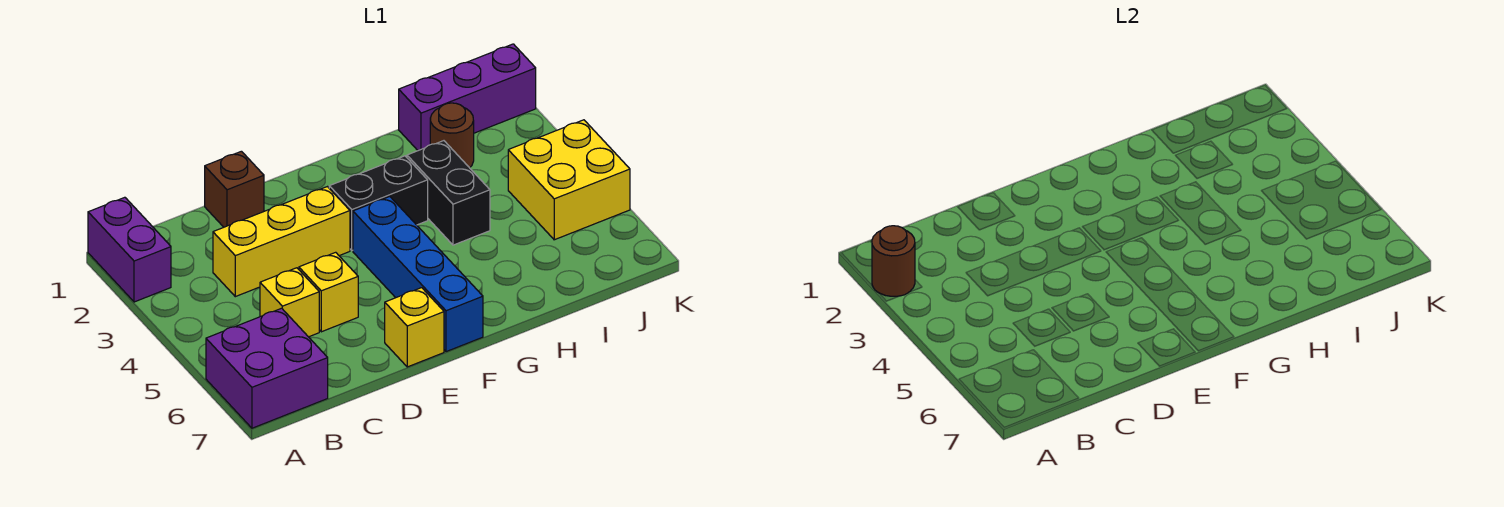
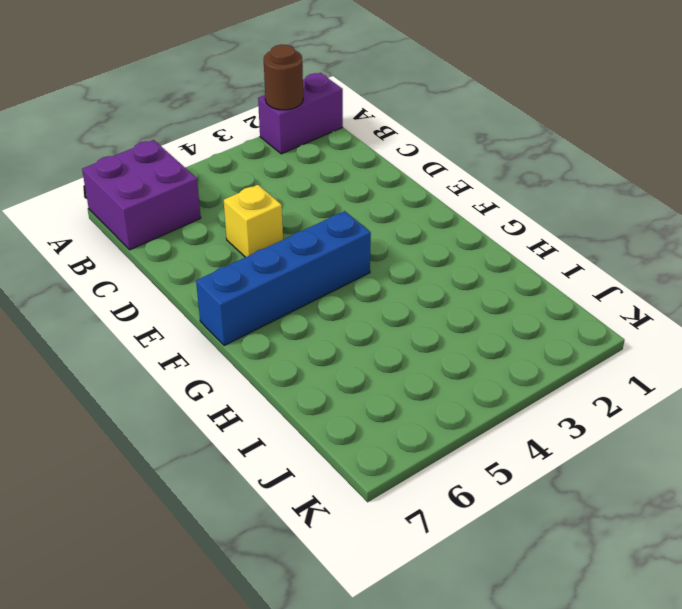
none -> yellow 1x3 brick [213,187,350,297]
none -> yellow 1x1 brick [260,268,319,337]
none -> brown 1x1 brick [205,151,264,227]

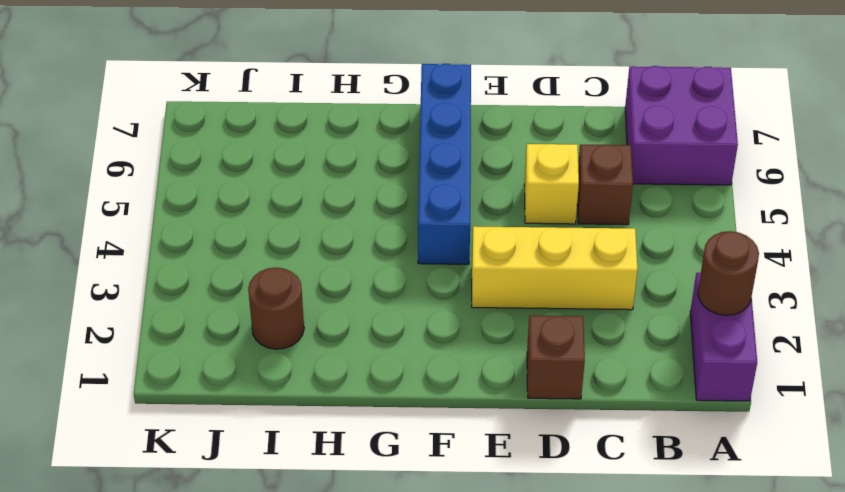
brown 1x1 brick [577,145,633,225] -> yellow 1x1 brick [260,268,319,337]
none -> yellow 1x1 brick [385,288,444,367]
none -> black 1x2 brick [329,156,428,250]
none -> black 1x2 brick [407,141,490,245]

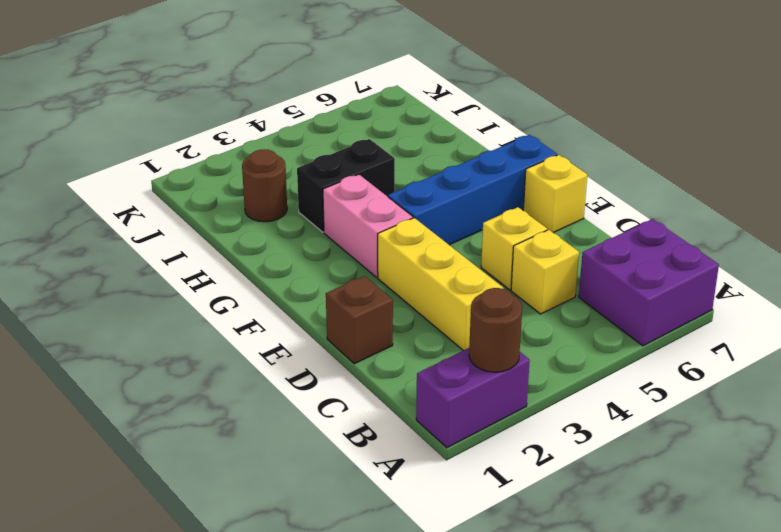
pink 1x2 brick [323,174,413,277] -> black 1x2 brick [329,156,428,250]
none -> purple 1x3 brick [399,44,536,151]
none -> yellow 2x2 brick [508,120,630,240]

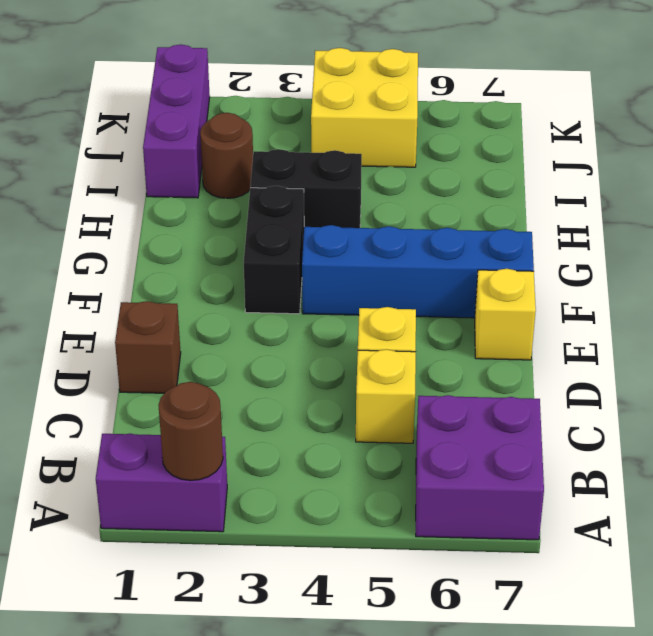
none -> yellow 1x3 brick [213,187,350,297]

